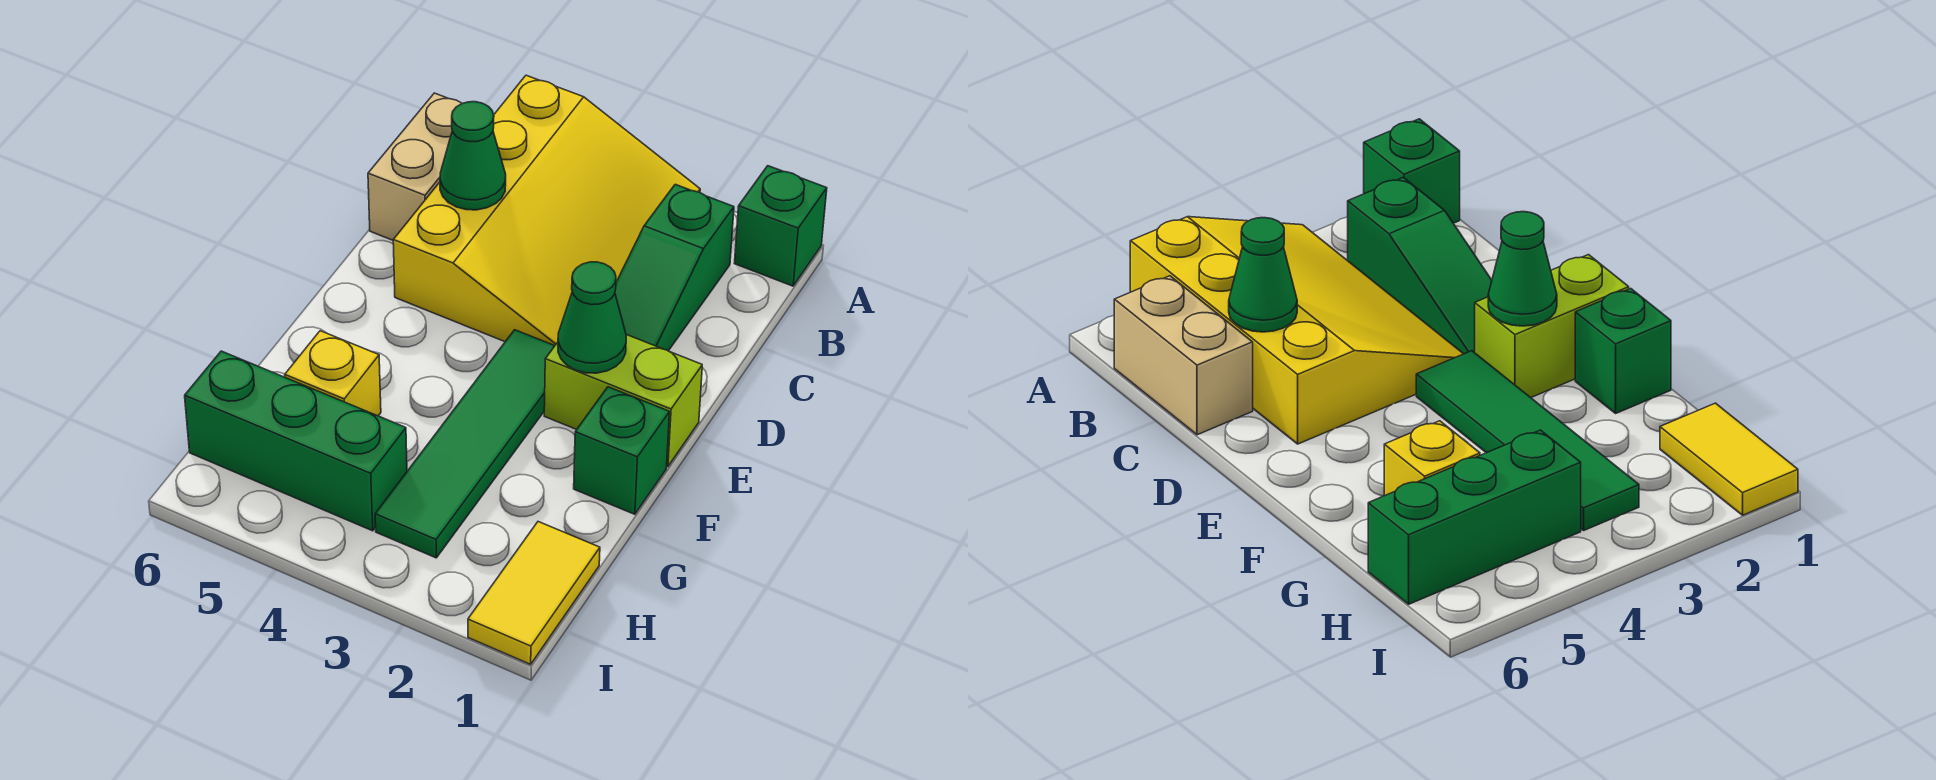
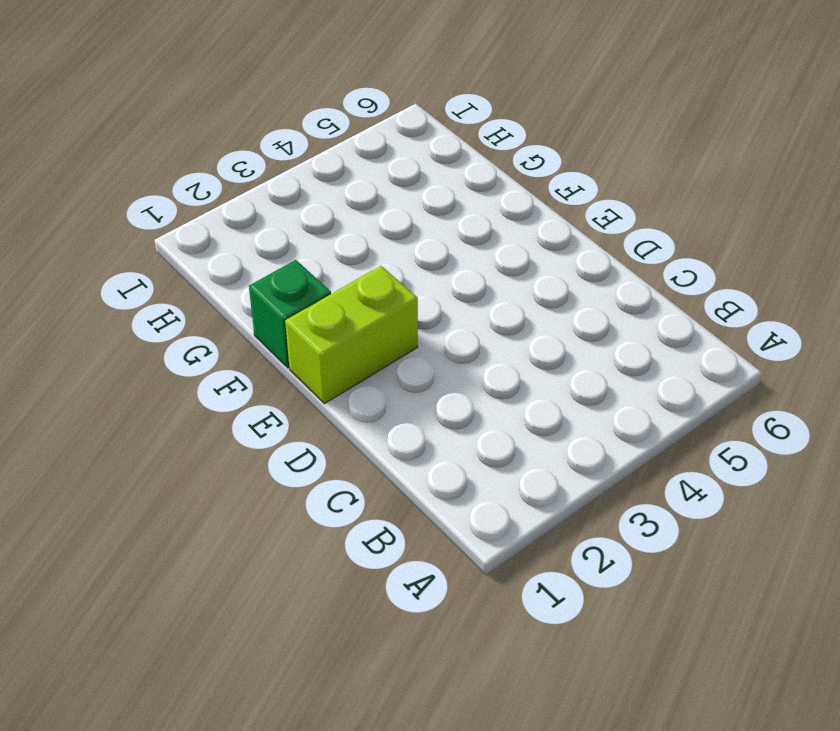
none -> green 1x1 brick [734,166,827,286]
none -> yellow 3x4 slope [393,75,700,346]
none -> green 1x3 slope [615,184,734,351]

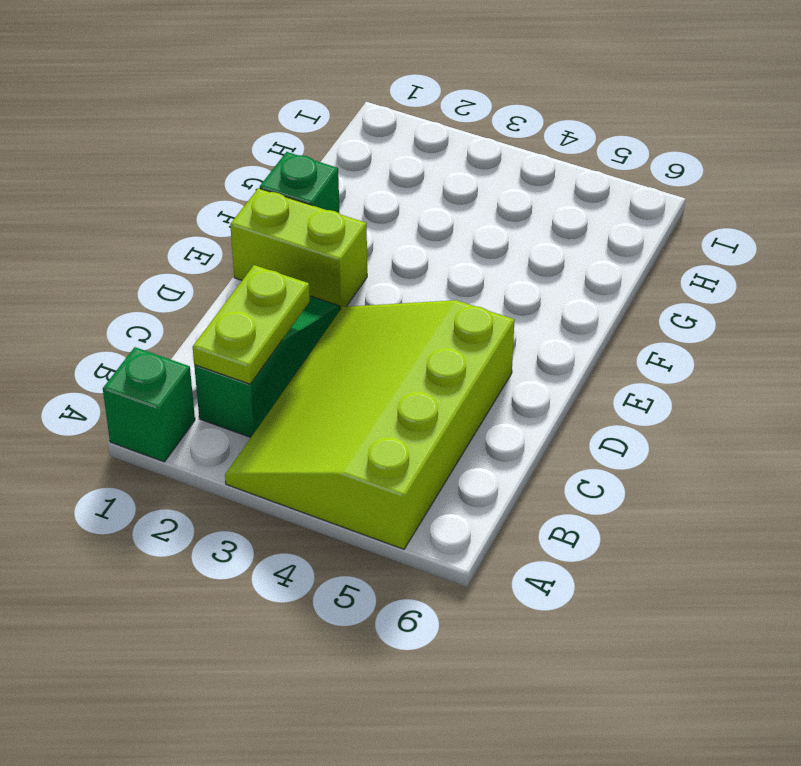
lime 3x4 slope [225,300,514,549] -> yellow 3x4 slope [393,75,700,346]
lime 1x2 plate [193,265,310,384] -> none
none -> tan 1x2 brick [368,93,462,240]
none -> green 1x4 tile [375,330,554,558]
none -> yellow 1x1 brick [285,331,381,416]

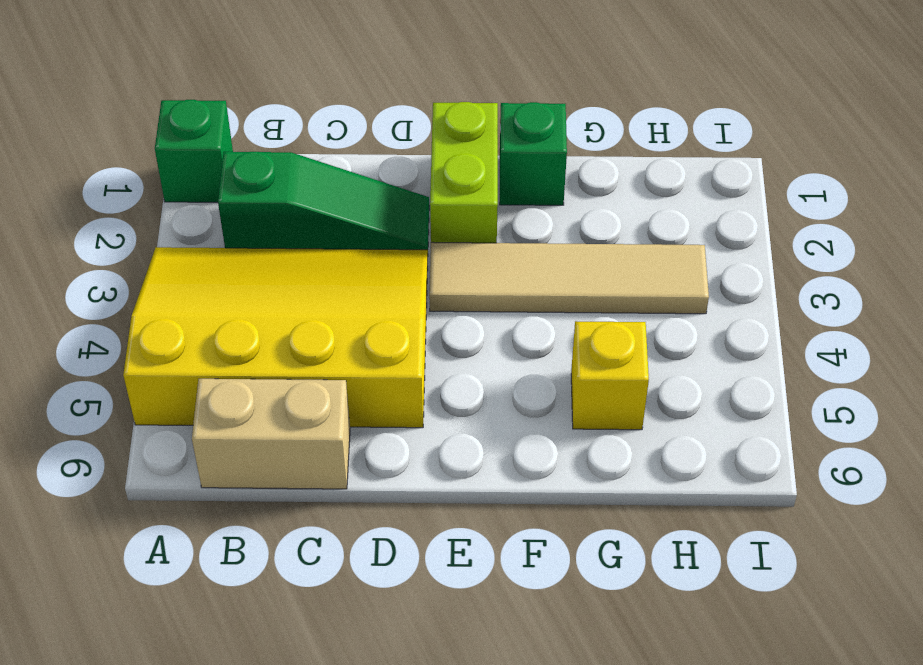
tan 1x4 tile [429,242,709,314] -> green 1x4 tile [375,330,554,558]
none -> yellow 1x2 tile [468,522,600,664]
none -> green 1x3 brick [185,351,407,531]
none -> green 1x1 cone [440,102,506,210]

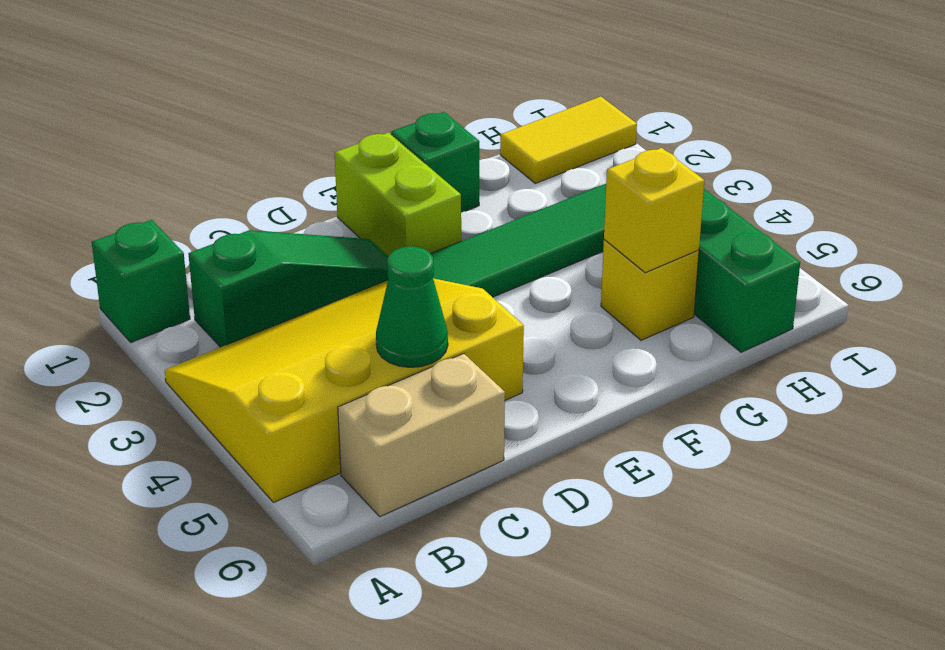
yellow 1x1 brick [604,148,704,273] -> none
none -> green 1x1 cone [558,262,626,373]

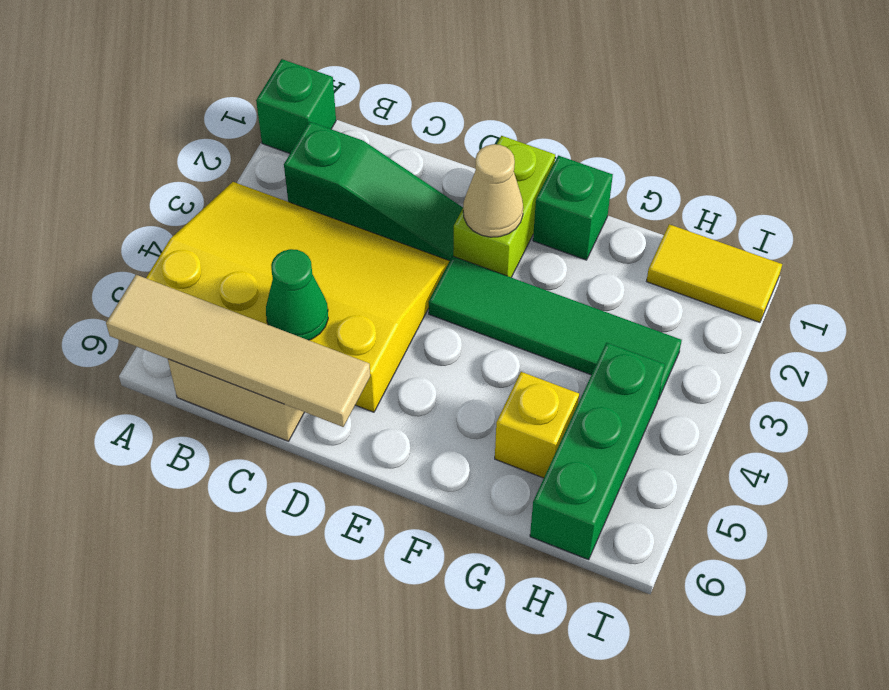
tan 1x4 tile [106,275,370,427] -> none
tan 1x1 cone [463,144,523,237] -> green 1x1 cone [558,262,626,373]

